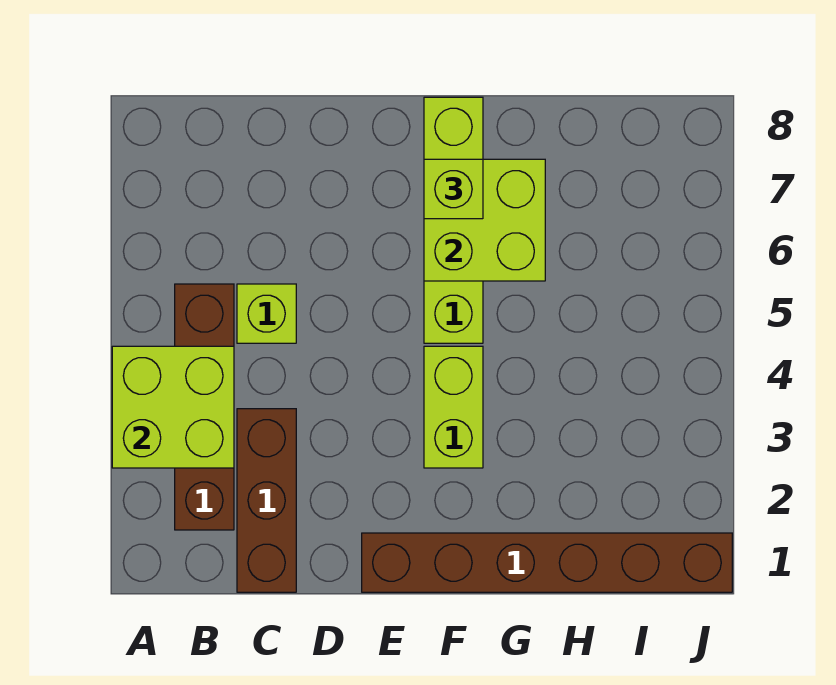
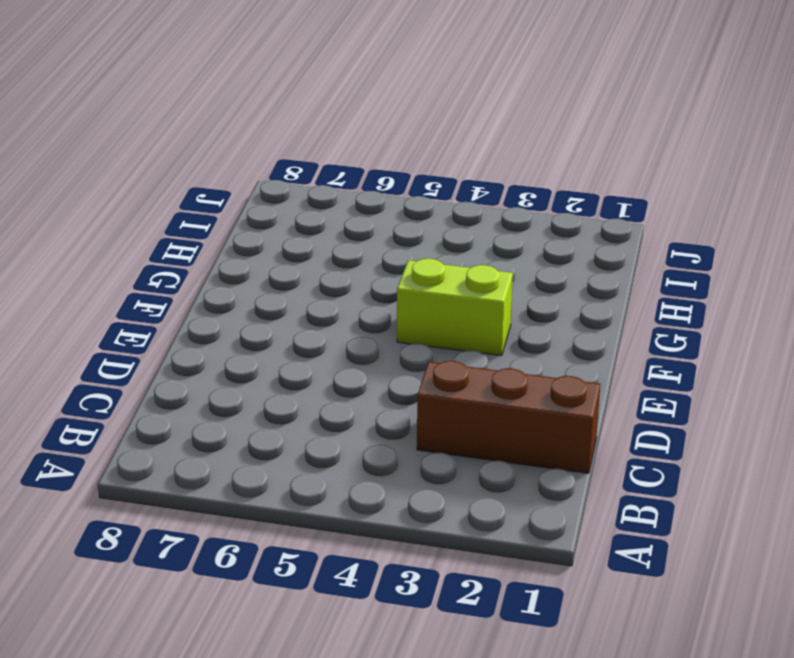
none -> brown 1x4 brick [175,284,234,530]
none -> lime 1x1 brick [237,284,296,343]

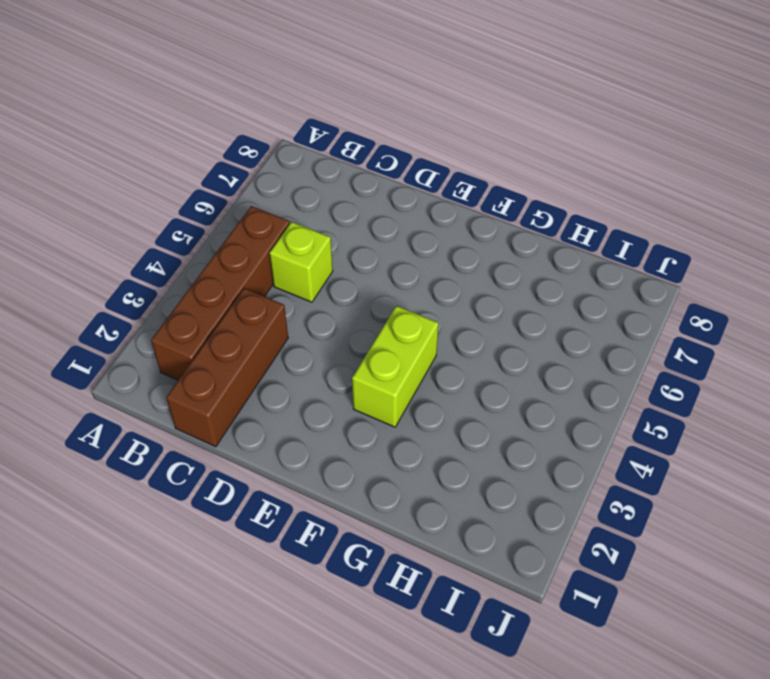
none -> brown 1x6 brick [362,533,732,592]
none -> lime 1x4 brick [424,97,483,343]

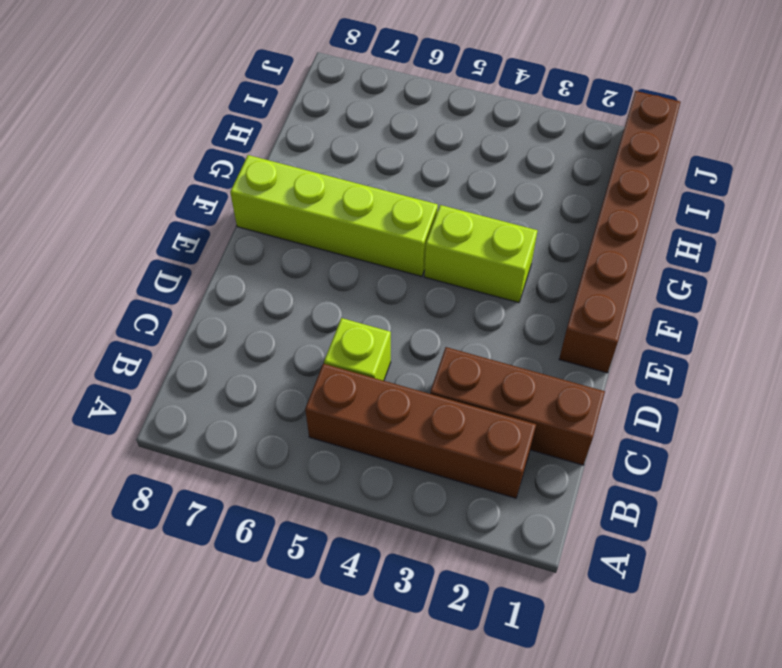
none -> lime 2x2 brick [112,346,234,468]
none -> lime 2x2 brick [424,159,545,281]

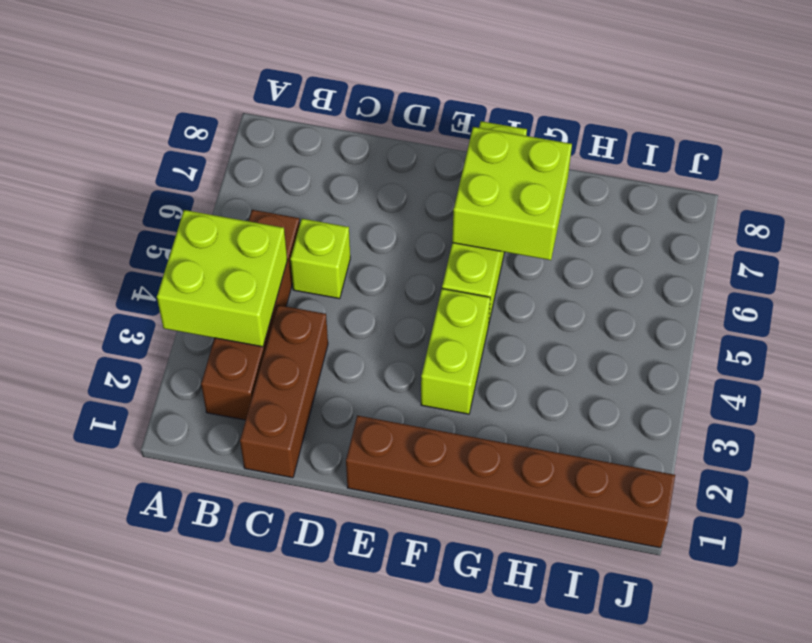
none -> lime 1x1 brick [424,159,483,219]

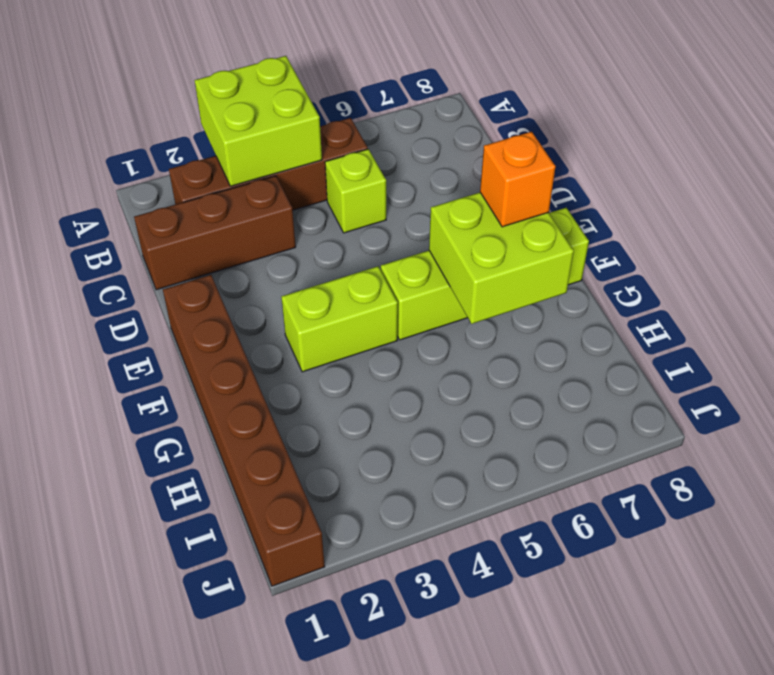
orange 1x1 brick [480,132,556,227] -> lime 1x1 brick [424,159,483,219]

